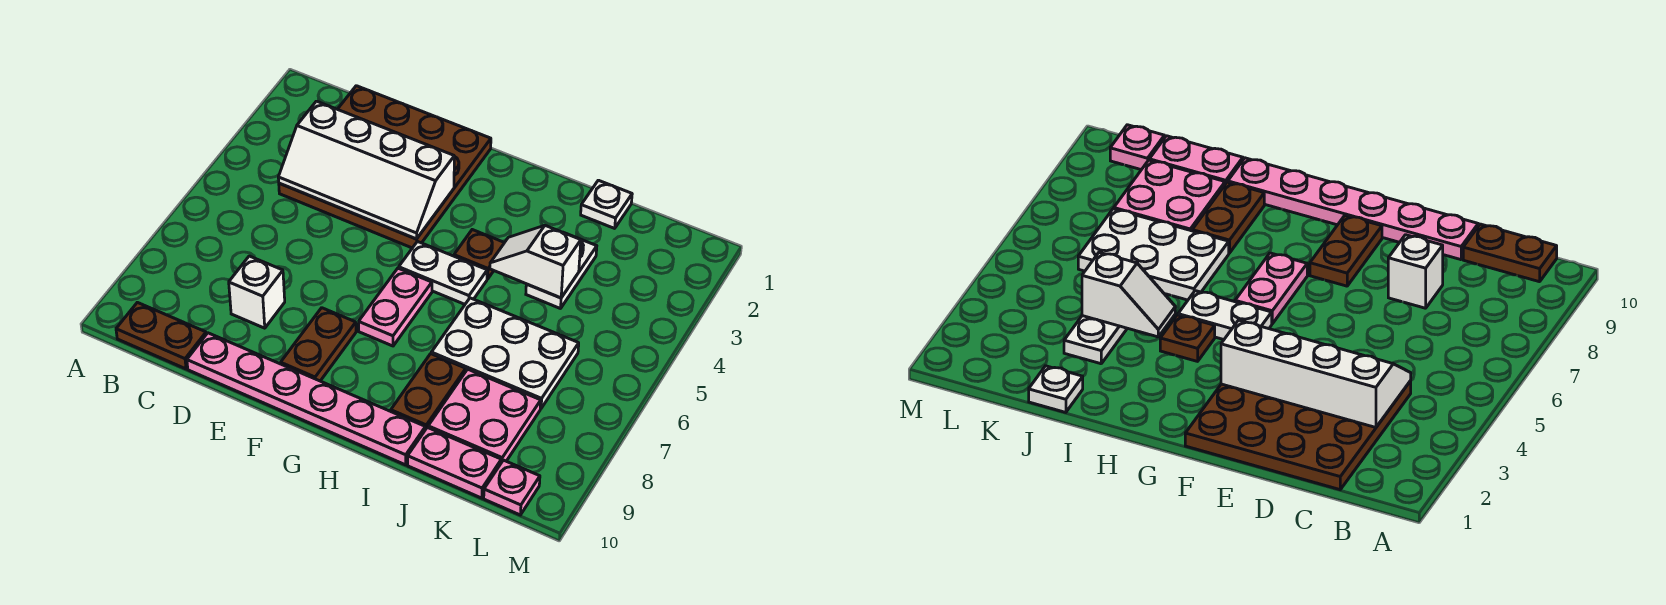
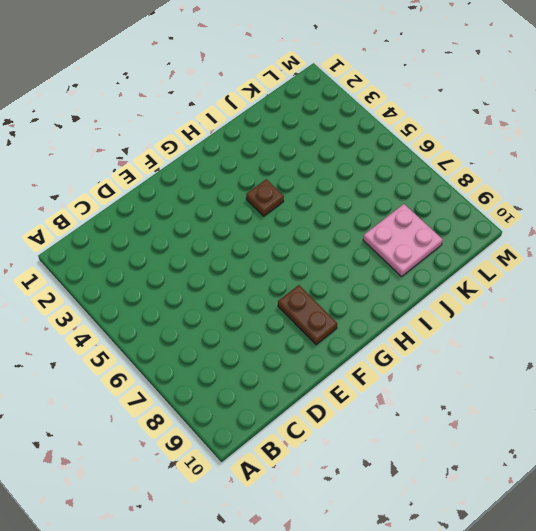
none -> brown 1x2 plate [116,302,206,369]
none -> brown 4x4 plate [279,86,491,248]
none -> white 1x1 brick [229,256,285,328]

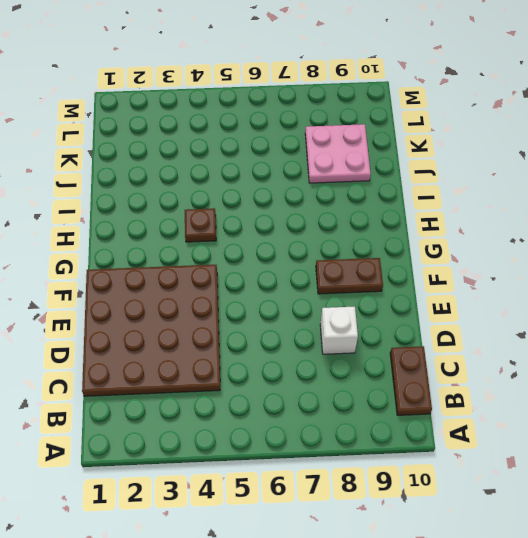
none -> pink 1x6 plate [187,333,425,465]
none -> white 1x2 plate [399,242,487,304]
none -> pink 1x2 plate [359,268,432,346]

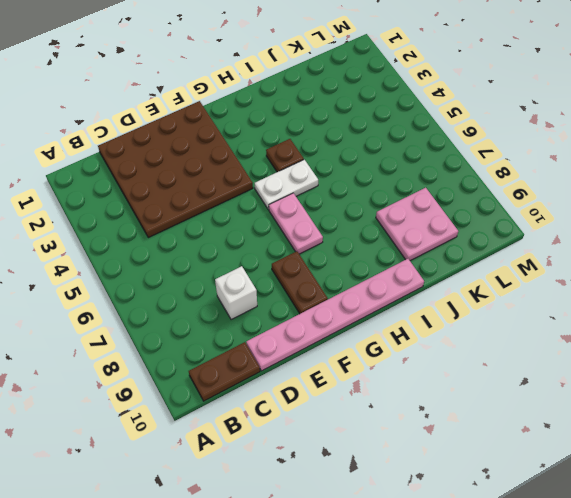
none -> white 2x3 plate [431,298,579,409]
none -> brown 1x2 plate [391,354,466,430]
none -> white 1x1 plate [581,180,632,228]

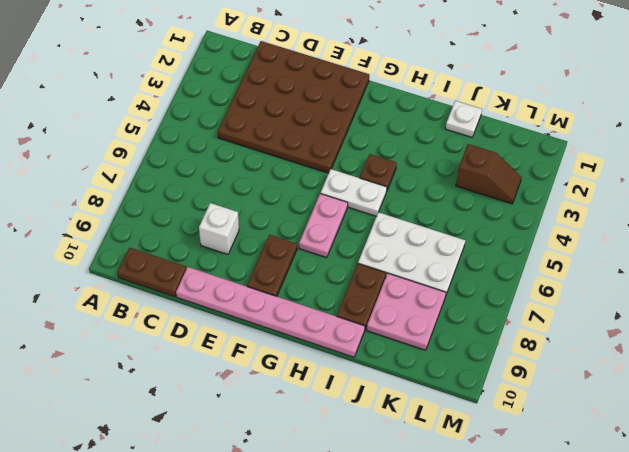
brown 1x2 slope [456,144,522,204] -> none
none -> white 1x2 plate [526,239,597,309]
none -> pink 1x2 plate [408,427,501,498]
none -> pink 1x1 plate [484,460,540,515]

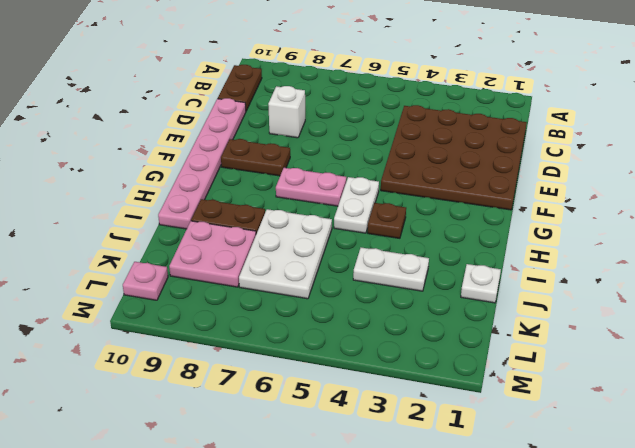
none -> pink 1x2 plate [408,427,501,498]
none -> white 2x4 slope [278,101,454,239]
none -> white 1x2 slope [490,226,581,298]

